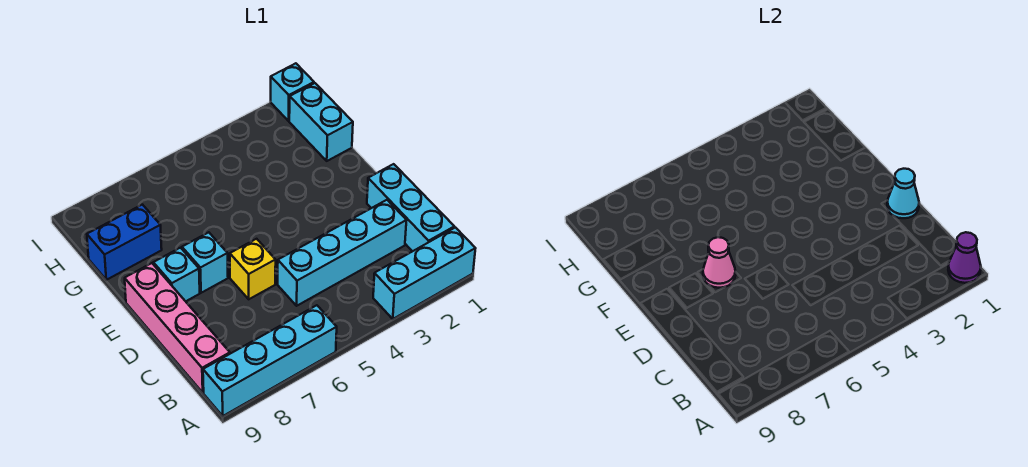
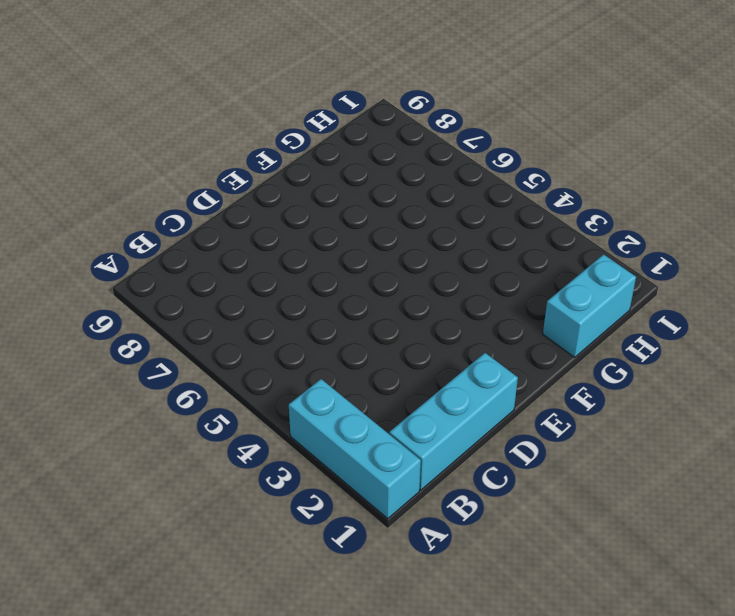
none -> cyan 1x4 brick [203,305,337,416]
none -> pink 1x4 brick [125,263,230,392]
none -> cyan 1x4 brick [278,200,407,306]

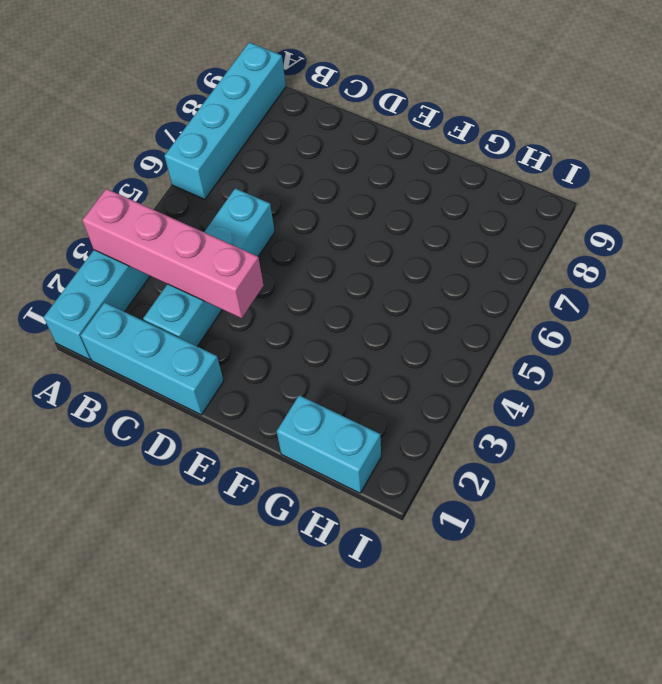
pink 1x4 brick [83,189,264,318] -> pink 1x4 brick moved to [125,263,230,392]
none -> yellow 1x1 brick [230,239,276,299]
none -> cyan 1x1 brick [182,232,228,293]
none -> cyan 1x1 brick [153,248,200,301]

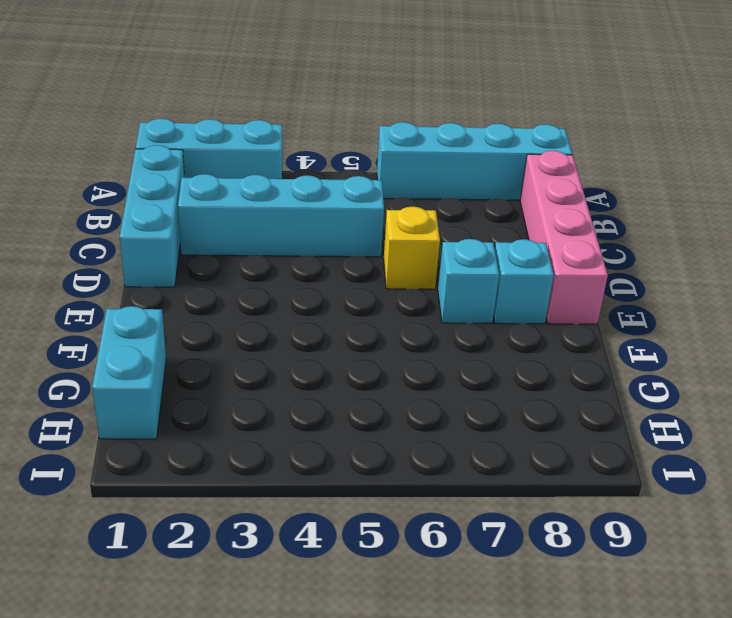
none -> blue 1x2 brick [87,205,162,280]
none -> cyan 1x1 brick [271,63,314,121]
none -> purple 1x1 cone [948,232,981,283]

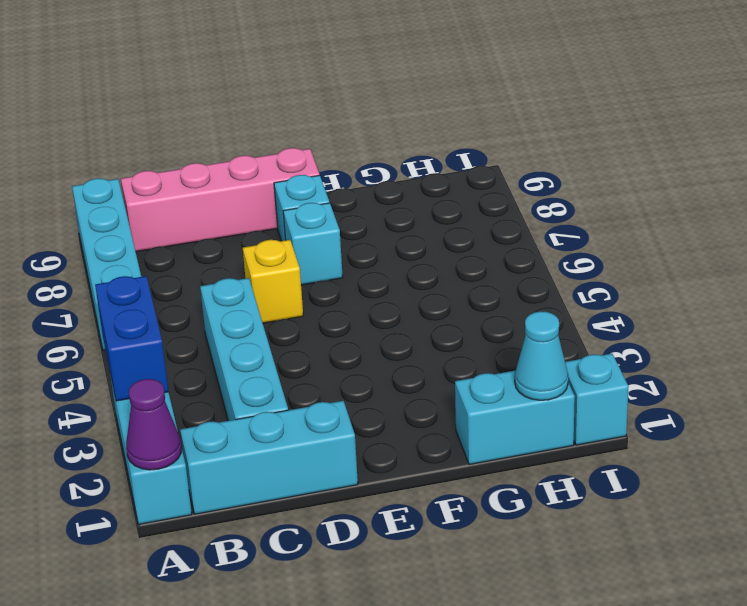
blue 1x2 brick [95,276,169,401] -> blue 1x2 brick moved to [87,205,162,280]
cyan 1x1 cone [515,311,568,400] -> cyan 1x1 cone moved to [887,169,919,218]
none -> pink 1x1 cone [703,237,735,288]

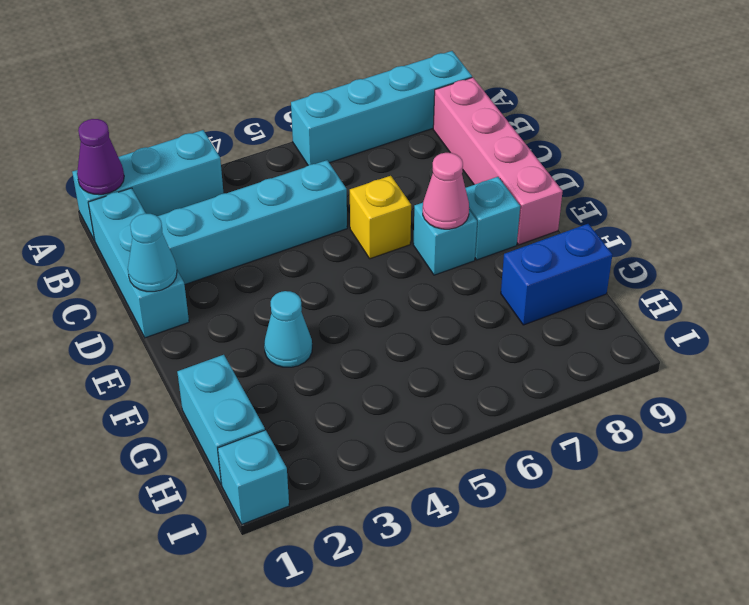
cyan 1x1 cone [264,291,312,367] -> none

